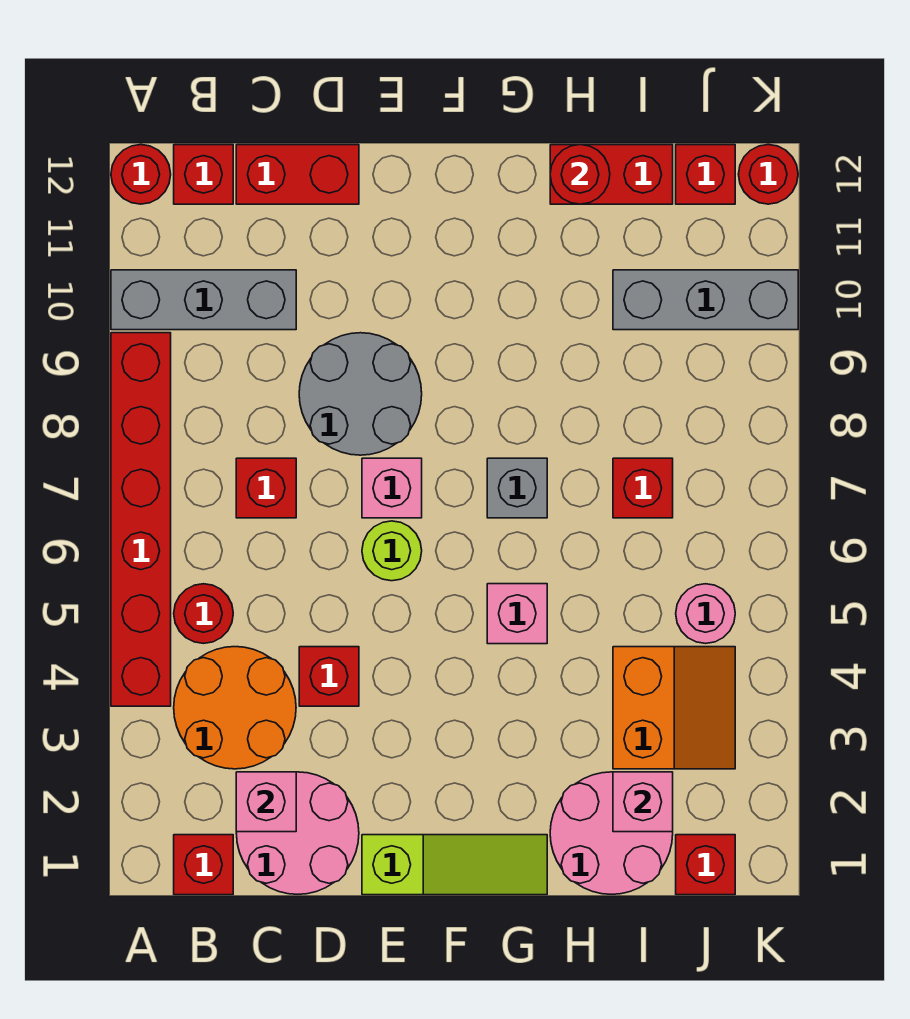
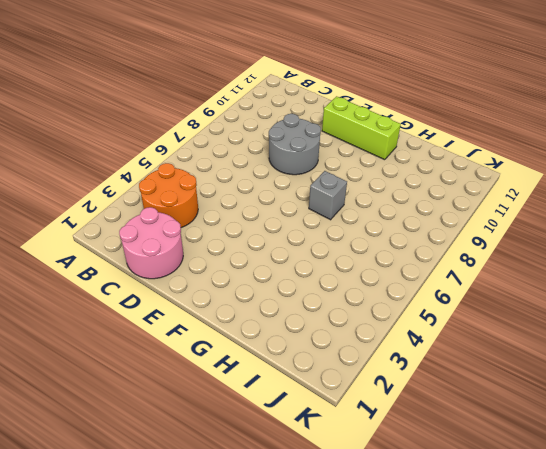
lime 1x3 brick [322,96,401,160] -> none
none -> red 1x6 brick [111,333,171,706]
none -> grey 1x3 brick [111,270,296,330]
none -> red 1x1 round brick [111,145,171,204]

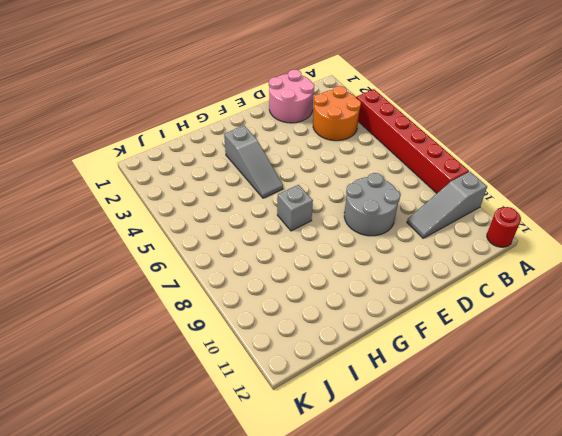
grey 1x3 slope [407,172,487,238] -> grey 1x3 brick [111,270,296,330]
grey 1x3 slope [224,126,283,198] -> pink 1x1 brick [487,584,547,644]
none -> red 1x1 brick [174,835,233,895]
none -> red 1x1 round brick [174,584,233,643]
none -> red 1x1 brick [174,145,233,204]

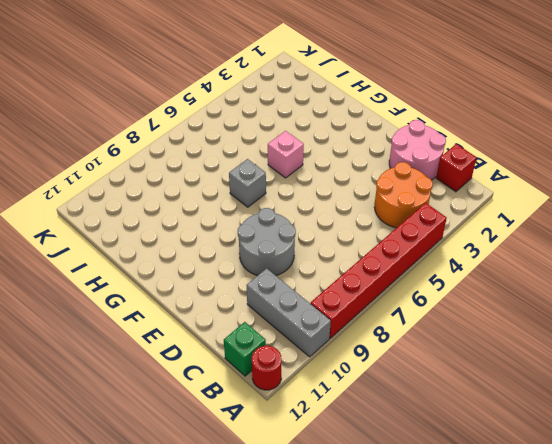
green 1x1 brick [224,322,266,376] -> red 1x1 brick [174,145,233,204]
none -> red 1x1 round brick [174,584,233,643]
none -> red 1x1 brick [236,458,296,518]
none -> red 1x2 brick [236,145,359,204]

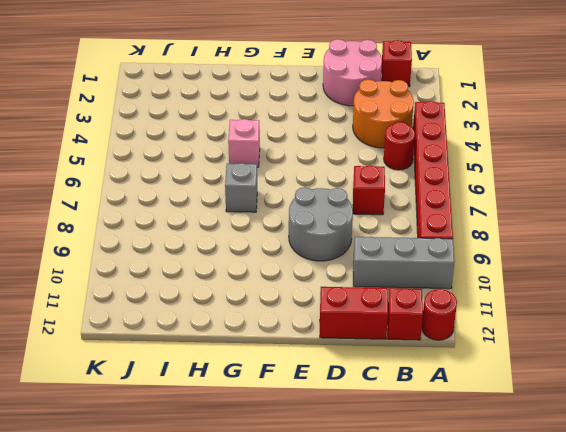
none -> red 1x1 brick [299,647,359,706]
none -> lime 1x3 slope [362,835,547,895]
none -> lime 1x1 round brick [362,521,422,581]

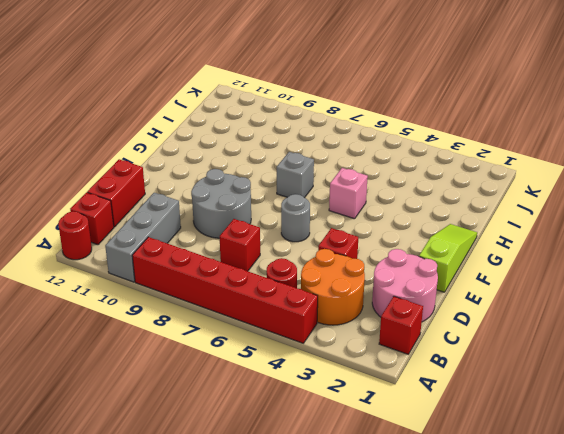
grey 1x1 round brick [281,194,310,242] -> lime 1x1 round brick [362,521,422,581]
none -> pink 1x1 brick [362,458,422,518]
none -> pink 2x2 round brick [550,772,673,894]
none -> red 1x2 brick [550,145,673,204]

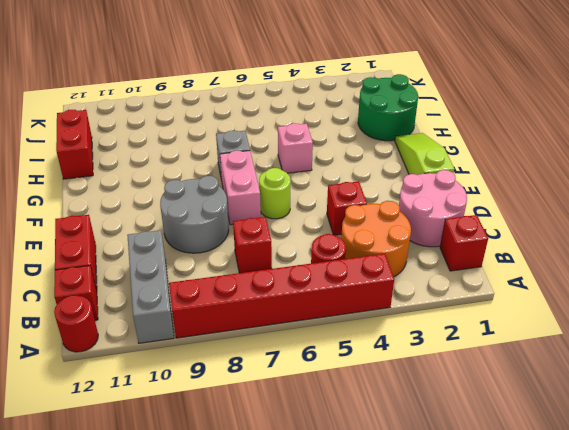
pink 1x2 brick [220,151,261,225] -> pink 1x1 brick [362,458,422,518]
green 2x2 round brick [358,74,418,141] -> pink 2x2 round brick [550,772,673,894]
none -> orange 2x2 slope [613,647,735,769]
none -> red 1x1 brick [613,458,673,518]
none -> grey 1x3 brick [613,270,798,330]

